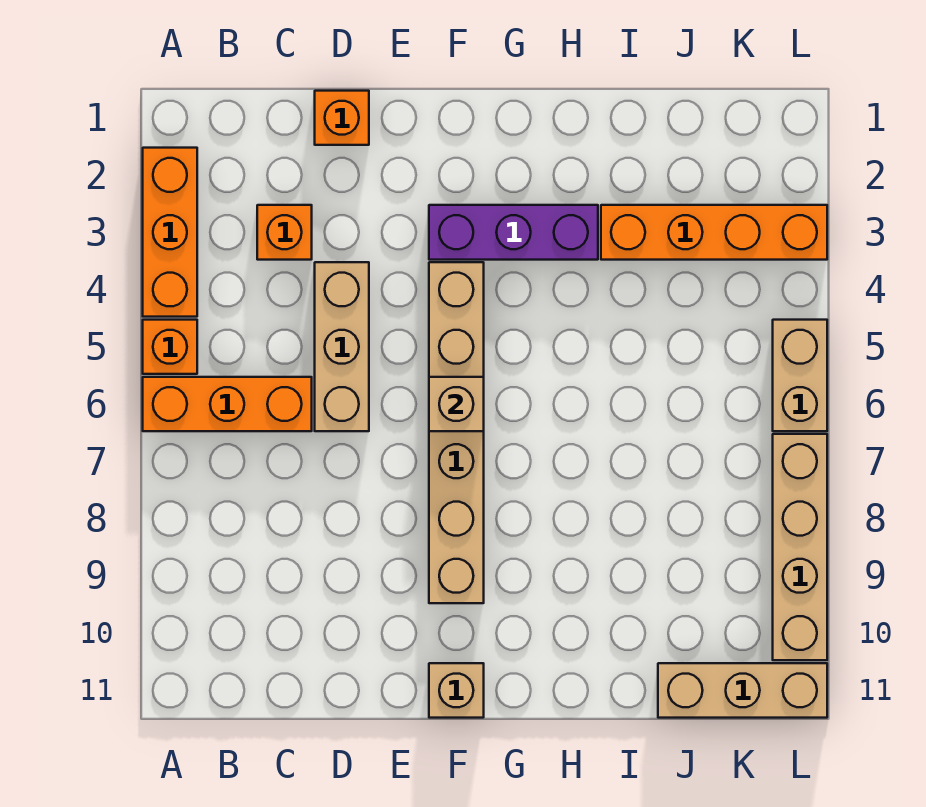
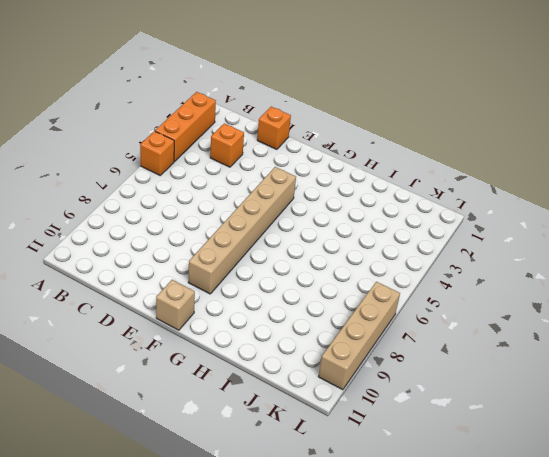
none -> orange 1x3 brick [143,377,312,431]
none -> tan 1x3 brick [315,262,369,431]
none -> purple 1x3 brick [429,205,598,260]

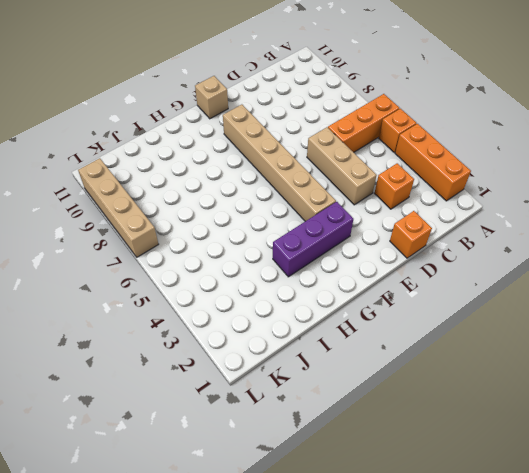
none -> orange 1x4 brick [601,205,827,260]
none -> tan 1x3 brick [658,663,827,718]
none -> tan 1x2 brick [773,320,827,431]

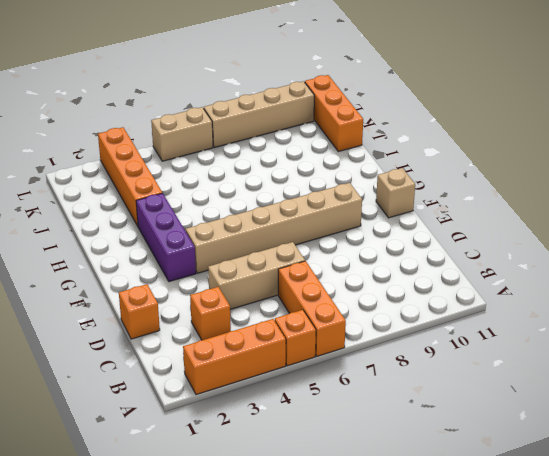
orange 1x3 brick [305,75,363,152] -> tan 1x3 brick [658,663,827,718]
none -> tan 1x1 brick [429,377,484,431]

